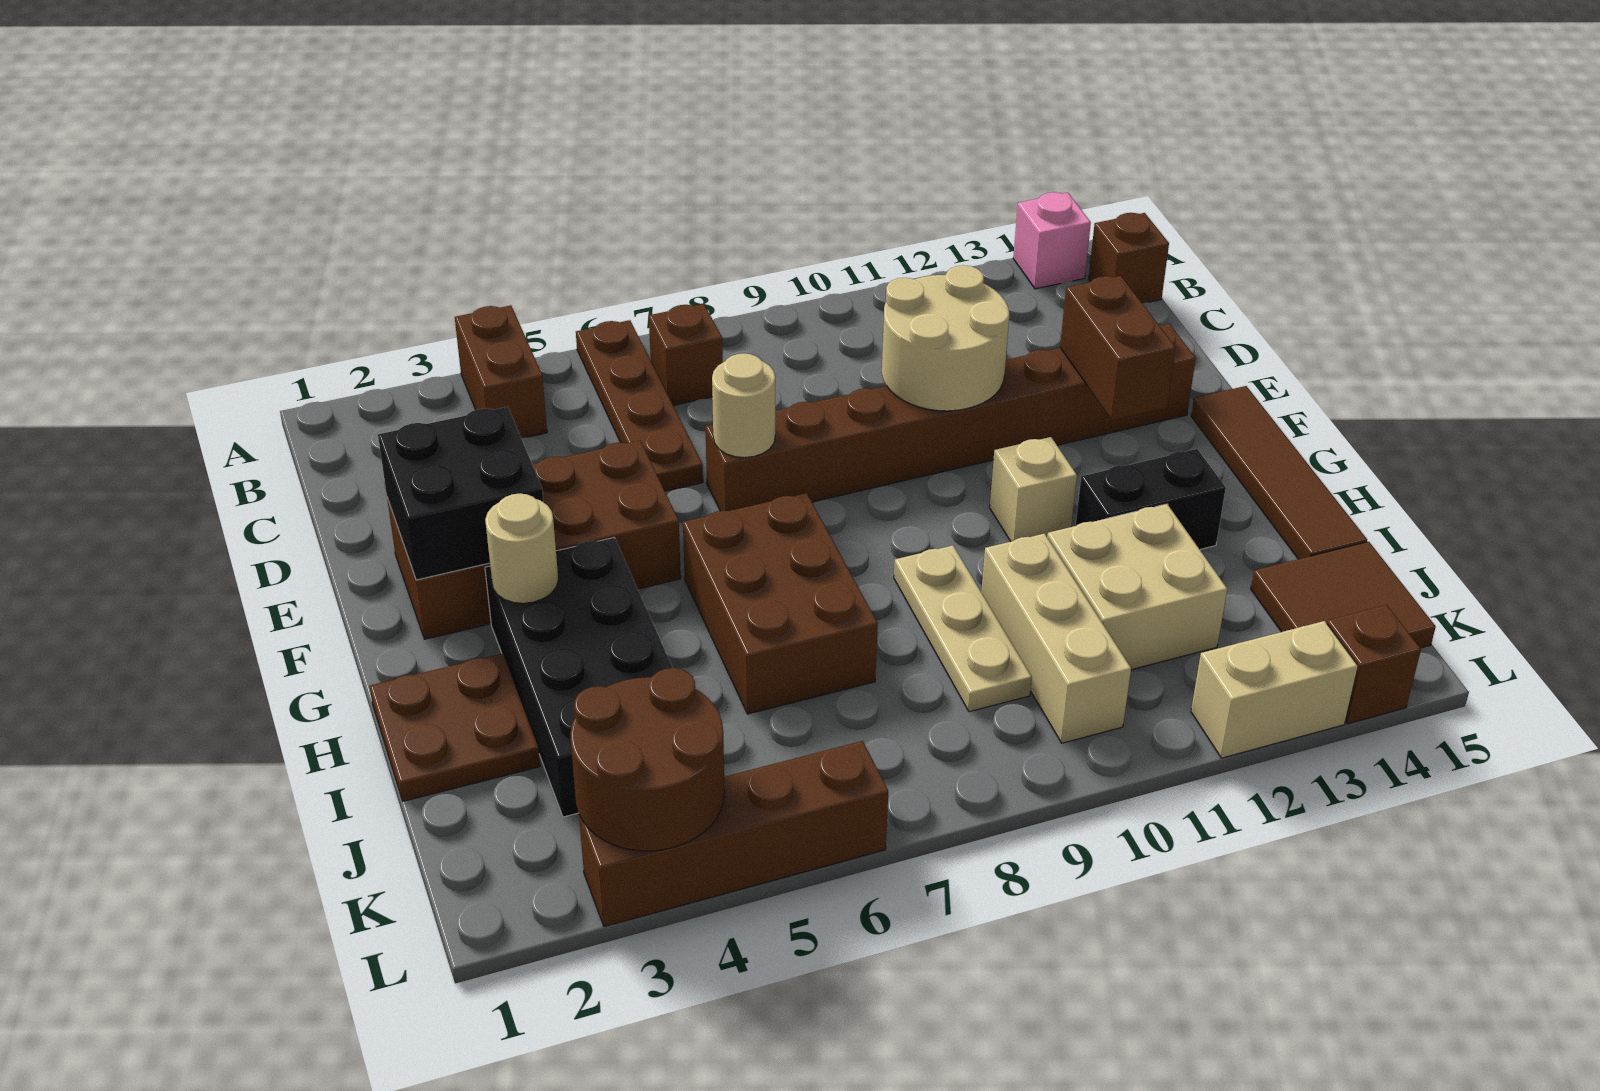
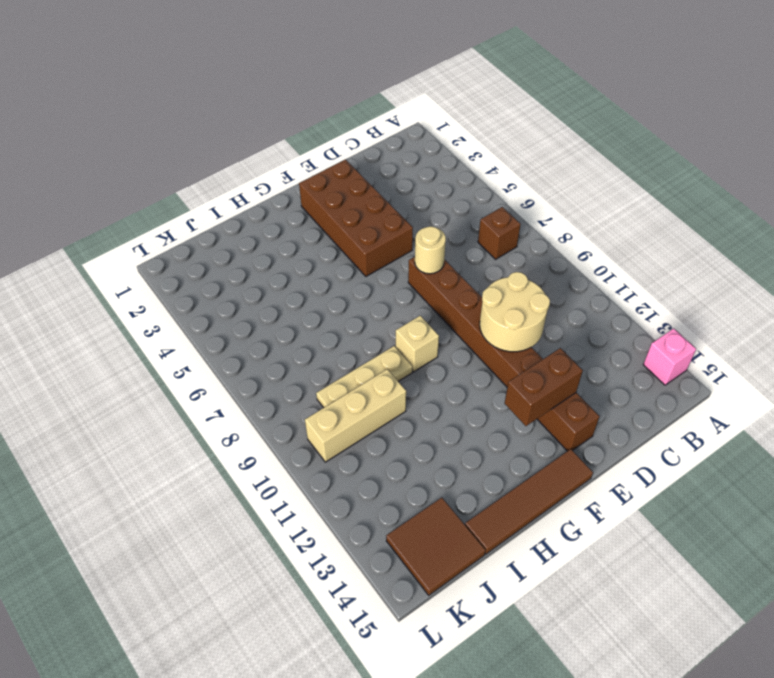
tan 1x1 brick [396,316,439,372] -> tan 1x1 brick moved to [990,437,1077,541]
none -> brown 1x2 brick [455,305,547,438]
none -> brown 1x4 plate [576,320,703,491]
none -> brown 1x1 brick [1089,213,1169,303]

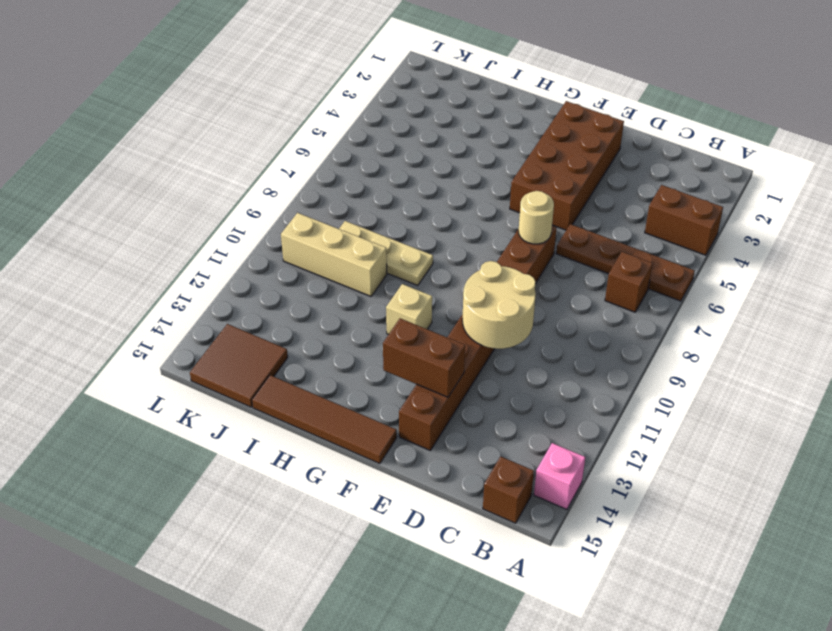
none -> black 2x4 brick [485,538,672,817]
none -> brown 2x3 brick [683,493,878,714]
none -> brown 2x2 plate [370,654,540,801]

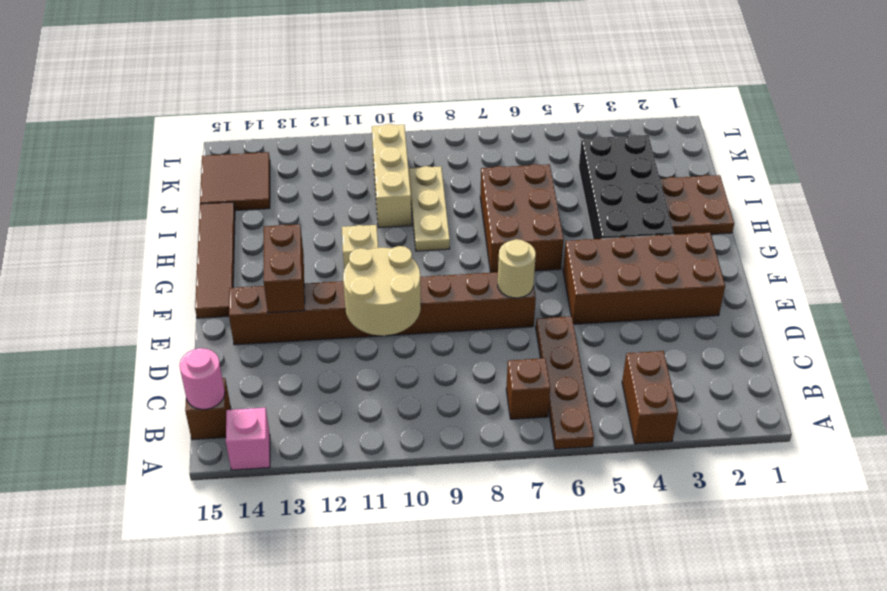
pink 1x1 round brick [180,348,225,409] -> none
none -> black 1x2 brick [1076,449,1226,549]
none -> tan 2x2 brick [1047,504,1227,670]
none -> brown 1x4 brick [579,741,888,926]

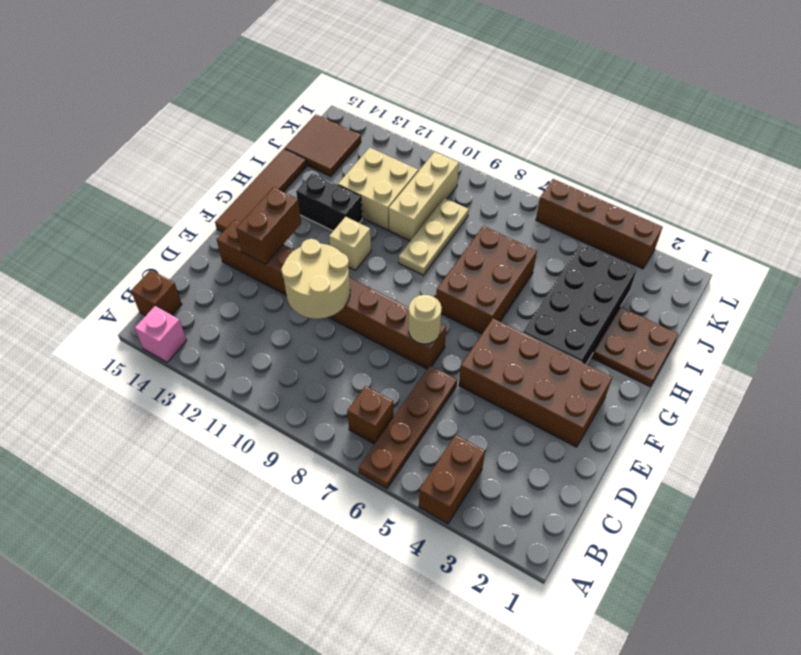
none -> tan 1x2 brick [1191,621,1358,758]
none -> brown 1x1 brick [1327,605,1421,724]
none -> black 2x2 brick [378,407,543,580]

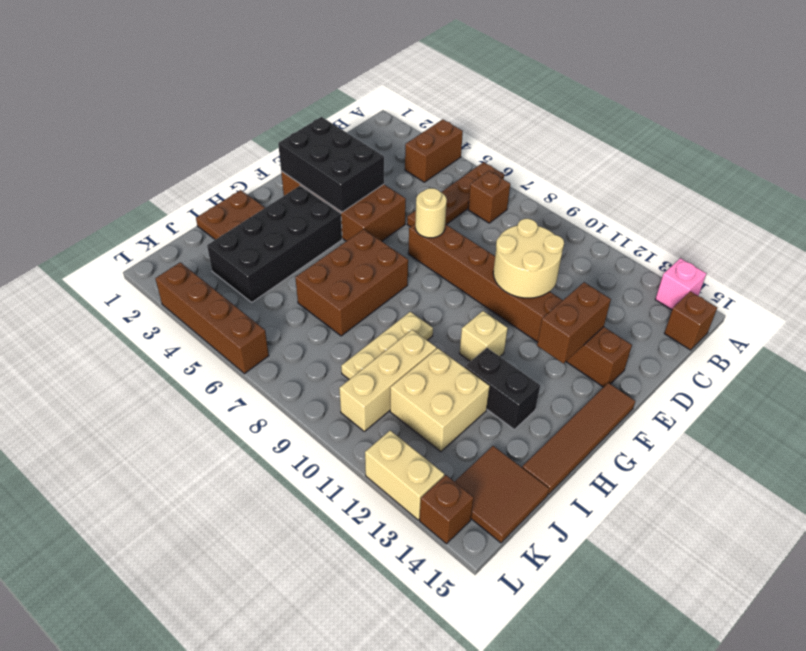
black 2x3 brick [278,117,384,212] -> black 2x2 brick [378,407,543,580]
none -> tan 1x1 round brick [485,493,558,603]
none -> brown 2x2 round brick [570,668,725,851]

